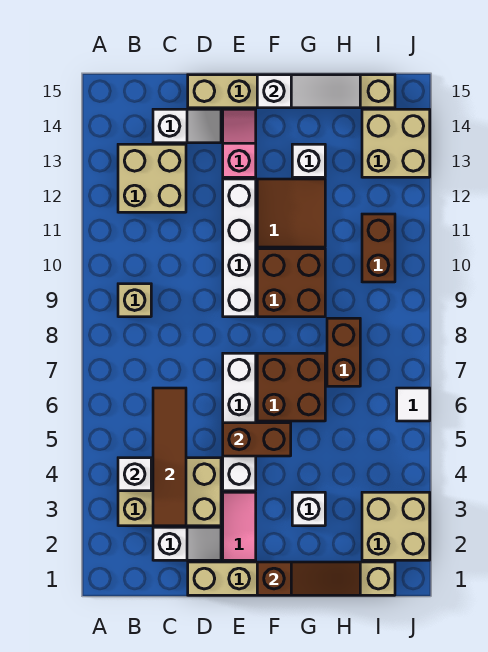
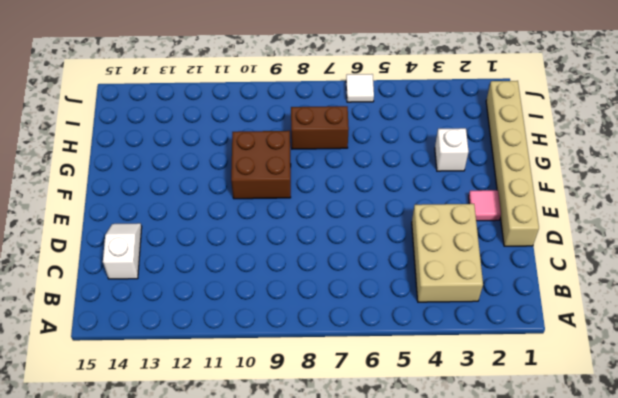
pink 1x1 tile [469,190,501,221] -> pink 1x2 tile [223,492,256,560]
none -> tan 1x1 brick [118,284,151,317]
none -> tan 2x2 brick [118,144,186,212]
none -> white 1x2 slope [153,527,221,560]

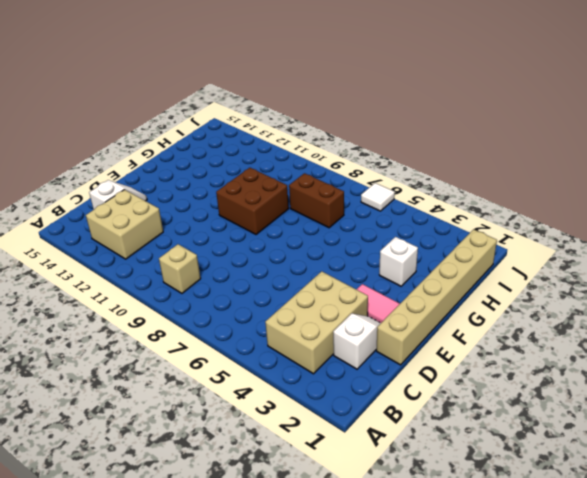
none -> tan 1x6 brick [188,75,395,108]
none -> white 1x4 brick [223,353,256,491]
none -> white 1x4 brick [223,179,256,317]

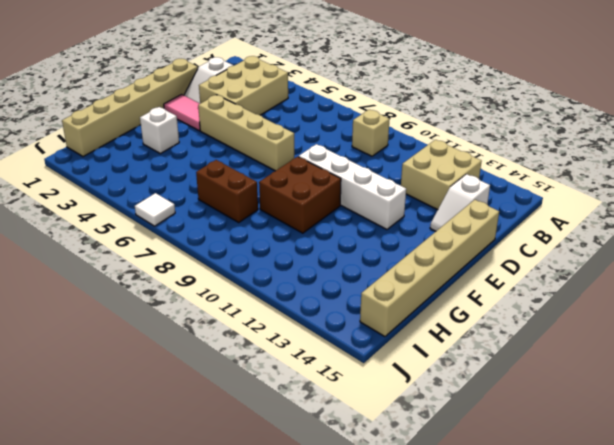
tan 1x4 brick [198,95,294,171] -> white 1x4 brick [223,353,256,491]
none -> pink 1x2 slope [223,109,256,177]
none -> brown 2x2 brick [257,353,325,421]
none -> brown 2x2 tile [257,179,325,247]

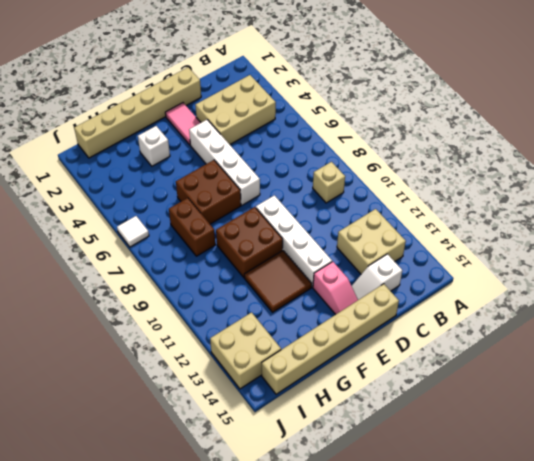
none -> white 1x2 slope [153,527,221,560]
none -> white 1x1 brick [292,144,325,177]
none -> tan 2x2 brick [362,492,430,560]

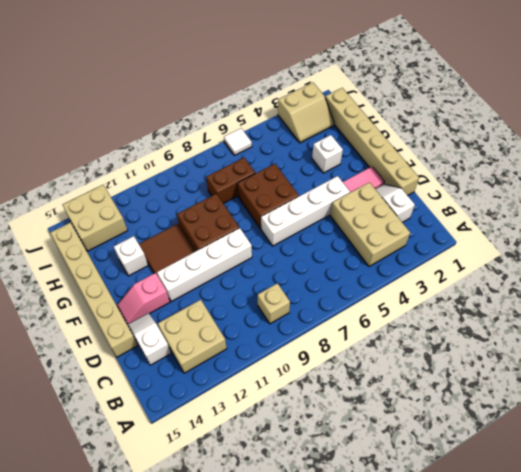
tan 2x2 slope [278,83,334,143] -> tan 2x2 brick [362,492,430,560]
none -> brown 1x2 brick [362,214,395,282]
none -> white 1x1 brick [118,458,151,491]
none -> brown 1x4 tile [153,388,186,526]

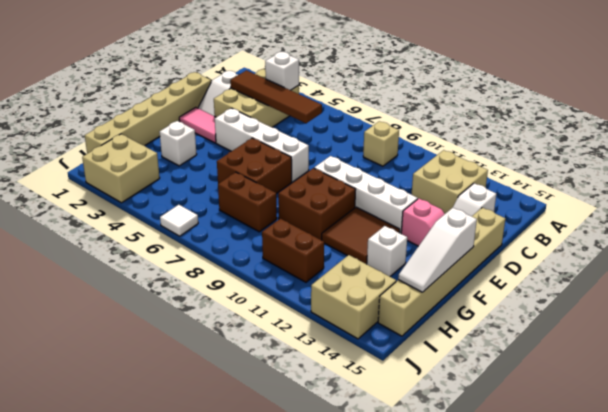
none -> brown 1x2 brick [223,423,291,456]
none -> brown 1x3 slope [257,562,360,595]

